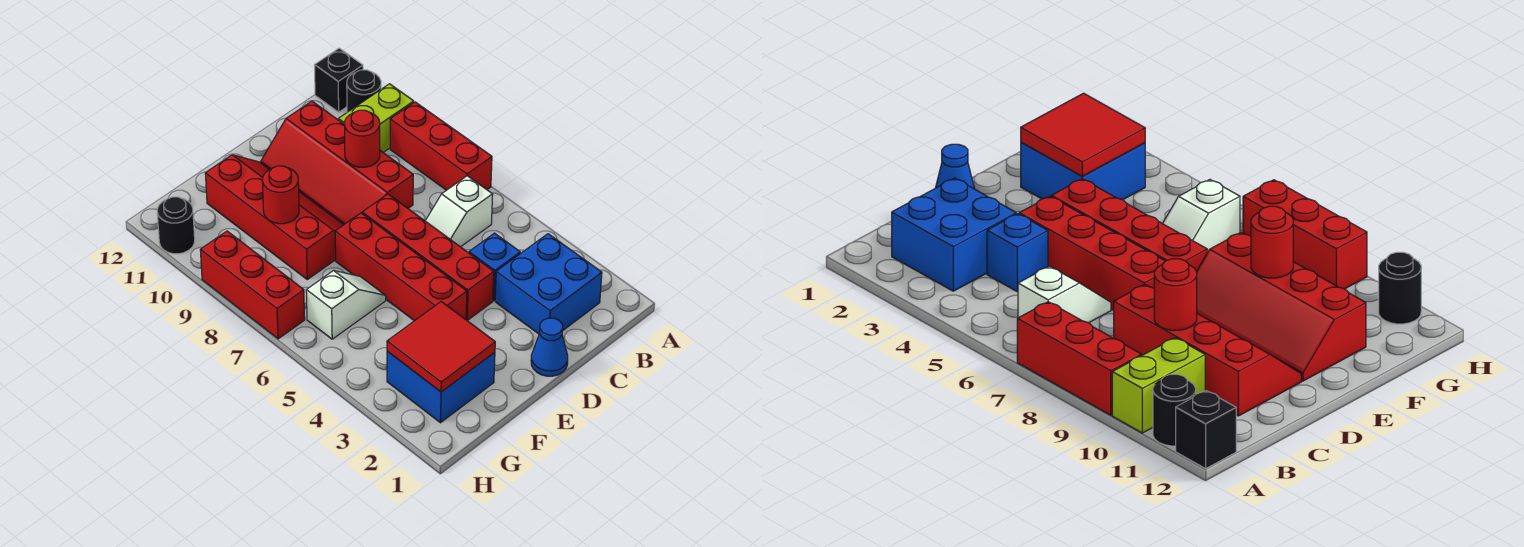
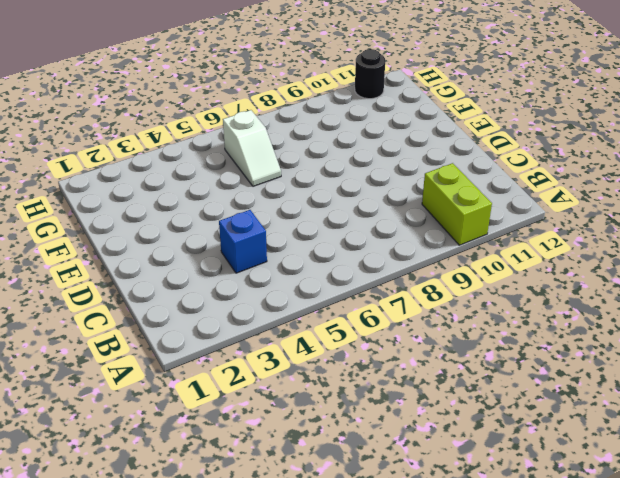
none -> red 1x3 brick [390,102,492,190]
none -> black 1x1 round brick [347,70,381,112]
none -> black 1x1 brick [315,48,363,112]

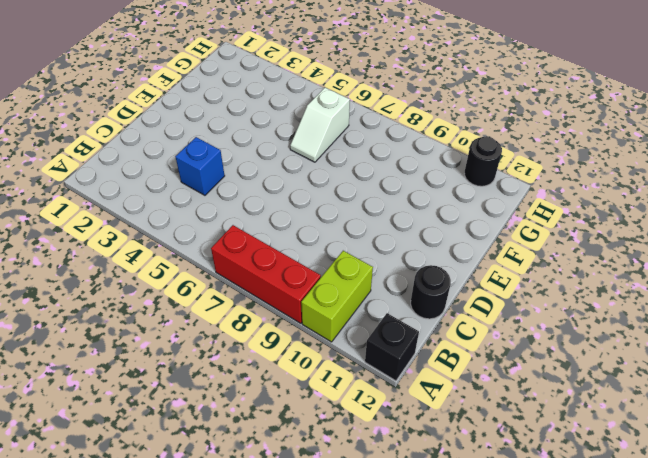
black 1x1 round brick [411,265,451,319] -> black 1x1 round brick moved to [347,70,381,112]
none -> blue 2x2 brick [495,234,602,334]
none -> white 1x2 slope [425,176,493,247]
none -> red 2x4 slope [261,101,413,225]

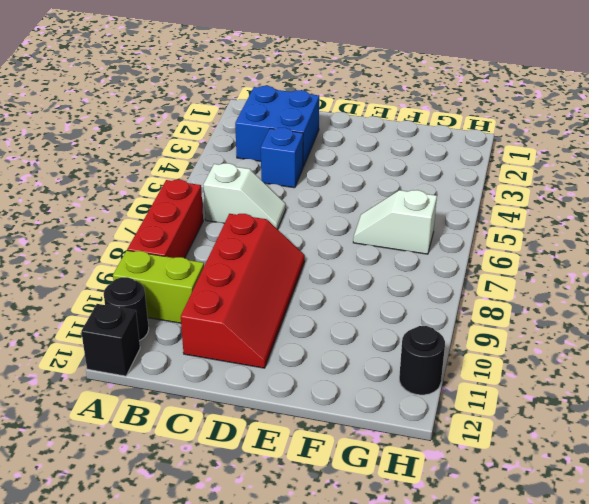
none -> blue 1x1 cone [531,318,568,376]
none -> red 1x4 brick [362,194,494,320]
none -> red 1x4 brick [335,213,467,321]

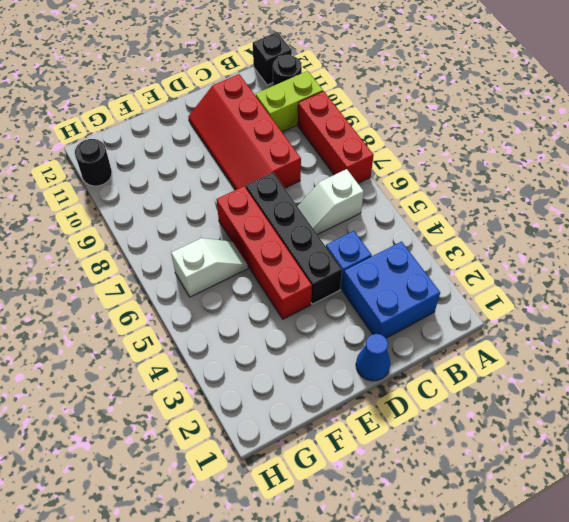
black 1x4 brick [246,173,342,304] -> red 1x4 brick [362,194,494,320]
none -> red 2x4 slope [205,155,343,279]
none -> blue 2x2 brick [387,351,495,423]
none -> red 1x3 brick [200,231,305,339]

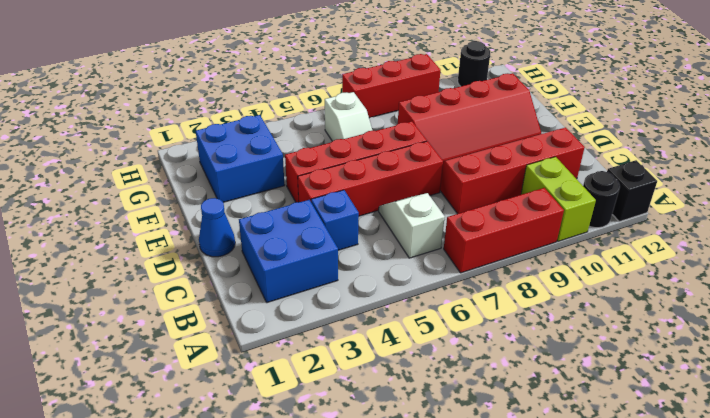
none -> red 1x1 round brick [345,110,380,167]
none -> red 2x2 tile [387,302,495,392]
none -> red 1x1 round brick [262,166,299,224]

